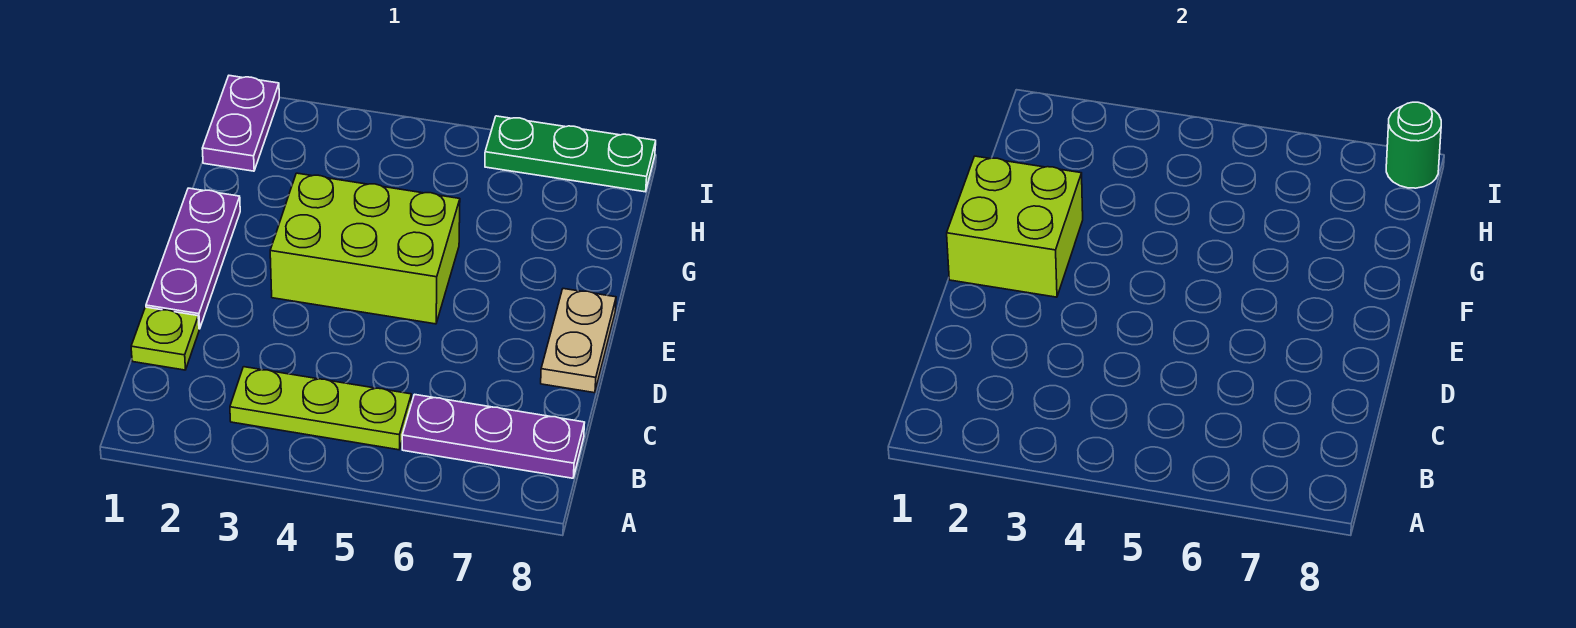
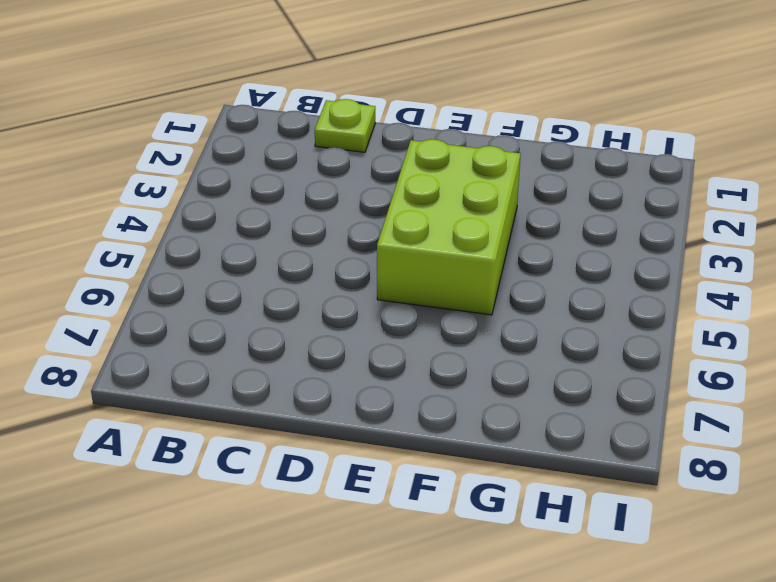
none -> lime 1x3 plate [230,367,411,450]
none -> purple 1x3 plate [402,394,585,478]

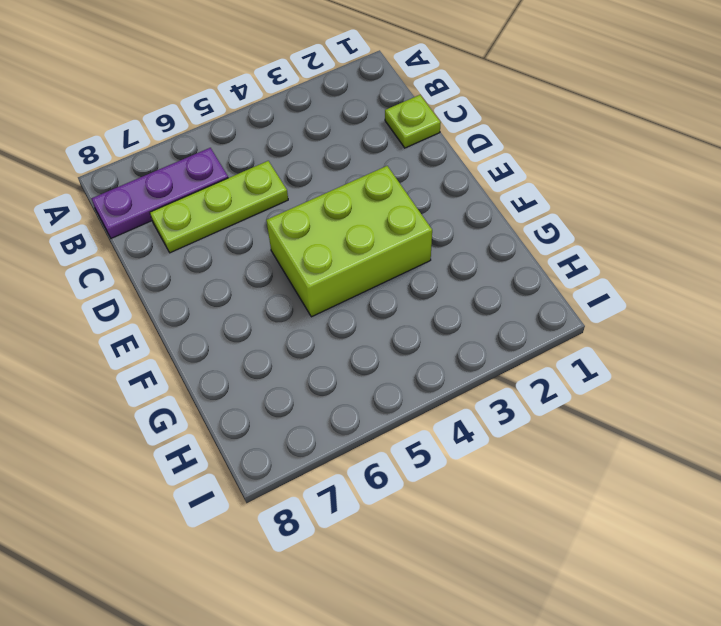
lime 1x3 plate [150,161,288,253] -> lime 1x3 plate moved to [230,367,411,450]
none -> purple 1x3 plate [146,188,240,329]
none -> tan 1x2 plate [541,289,616,393]

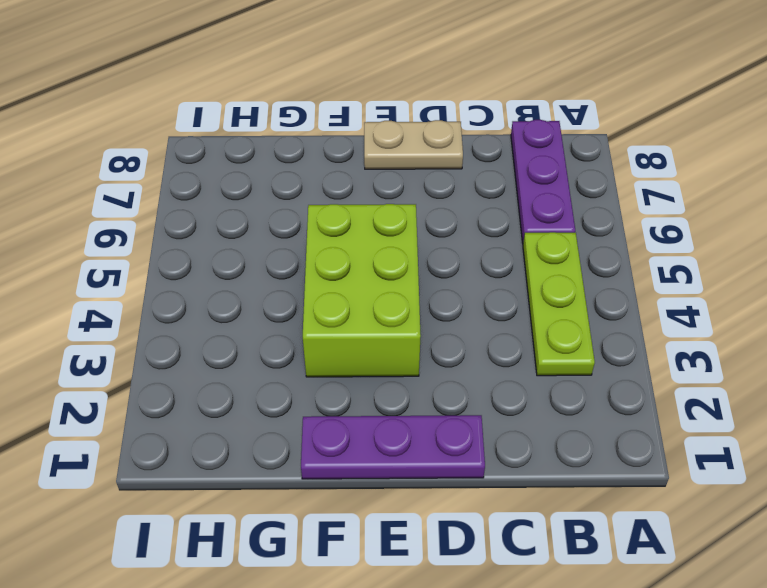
none -> lime 1x1 plate [131,307,199,370]
none -> purple 1x2 plate [202,76,279,171]

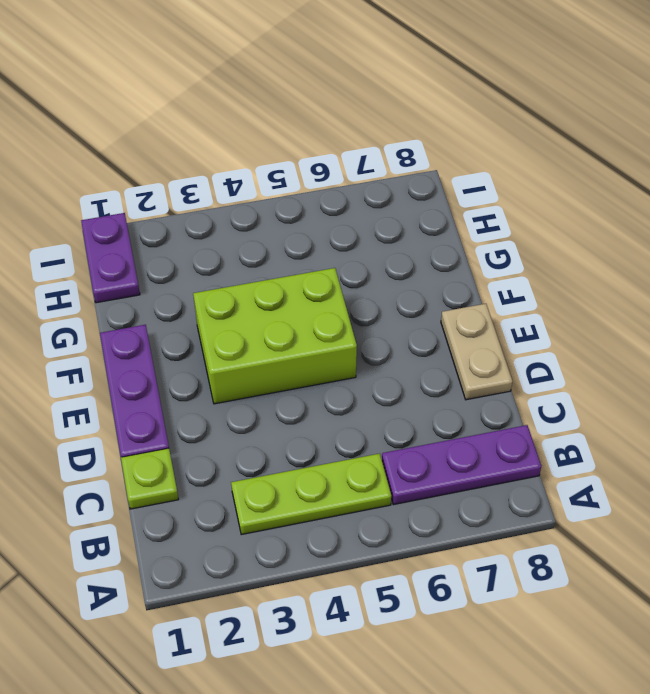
none -> green 1x3 plate [485,116,656,192]
none -> lime 2x2 brick [947,156,1083,297]

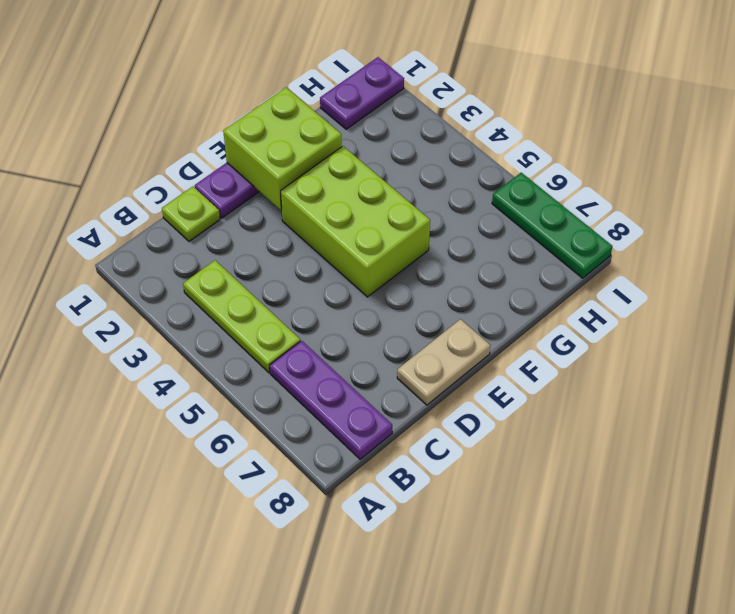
none -> green 1x1 round brick [1386,102,1441,188]

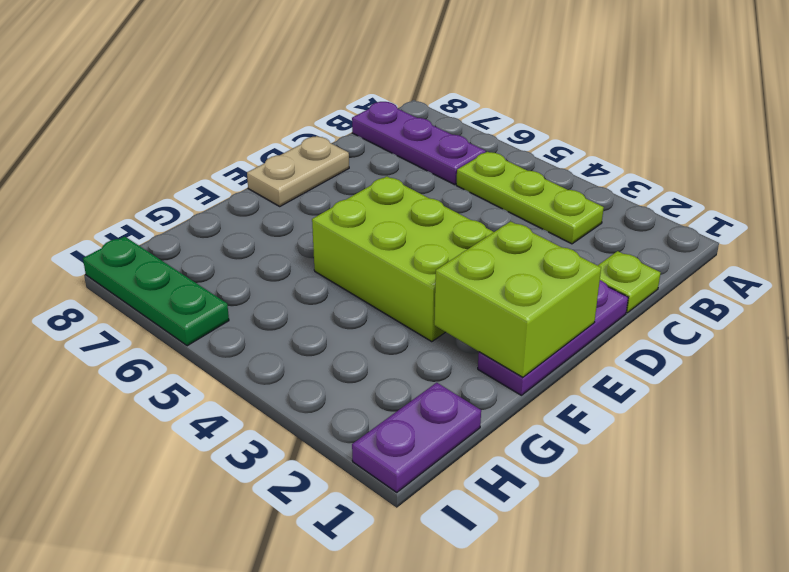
none -> green 1x1 round brick [1386,102,1441,188]

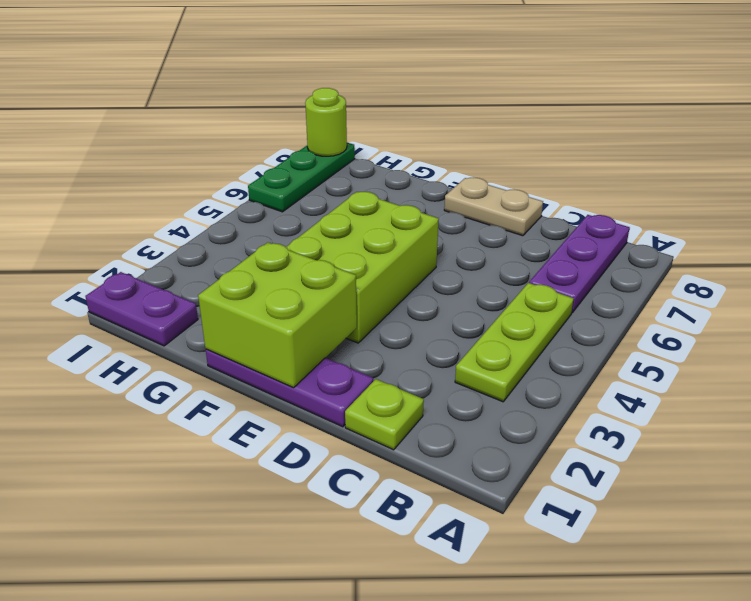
lime 1x1 round brick [305,88,347,156] -> green 1x1 round brick [1386,102,1441,188]

